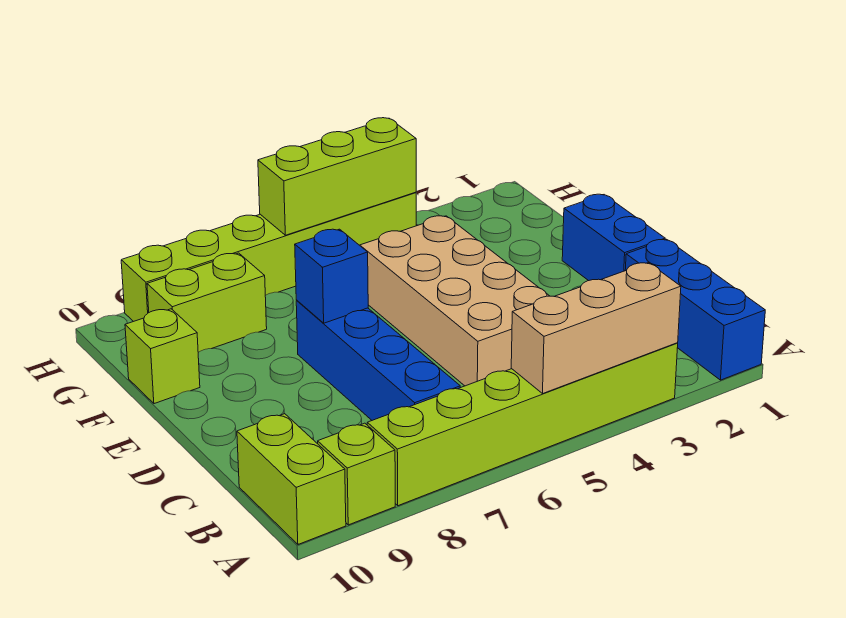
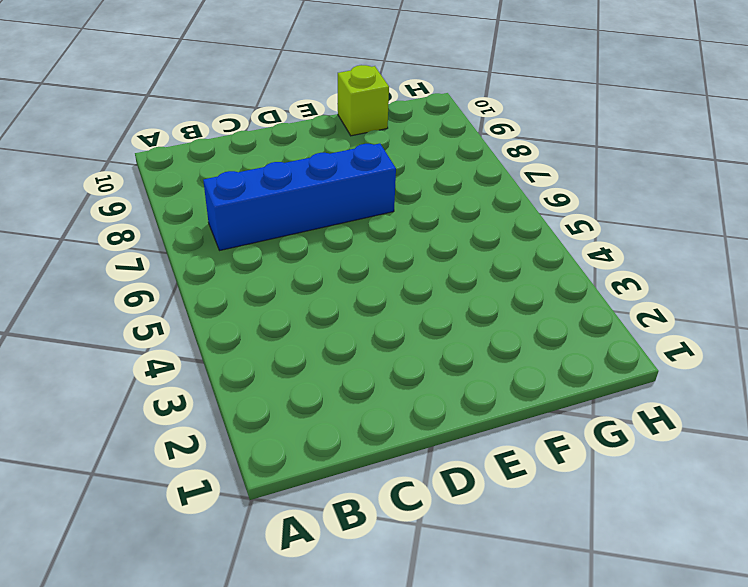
none -> blue 1x3 brick [625,239,765,380]
none -> lime 1x6 brick [367,343,678,506]
none -> lime 1x1 brick [318,423,395,525]

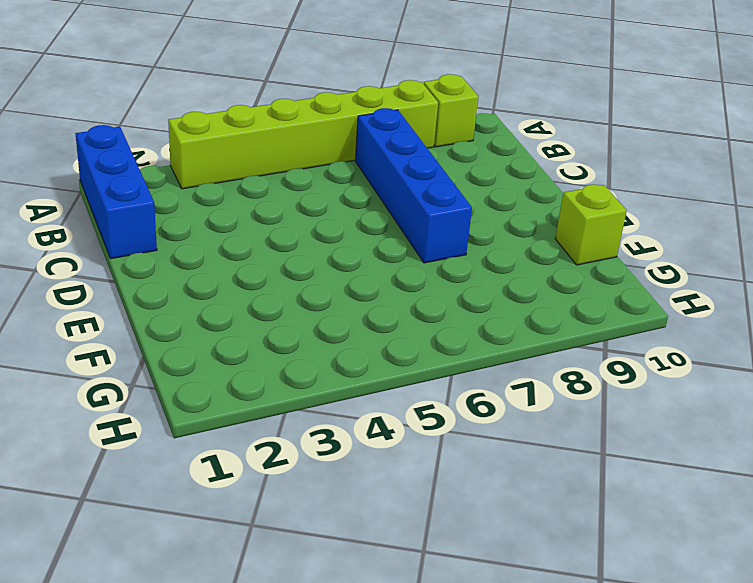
none -> lime 1x2 brick [237,414,346,544]
none -> tan 2x4 brick [360,216,549,386]
none -> blue 1x2 brick [562,194,665,281]

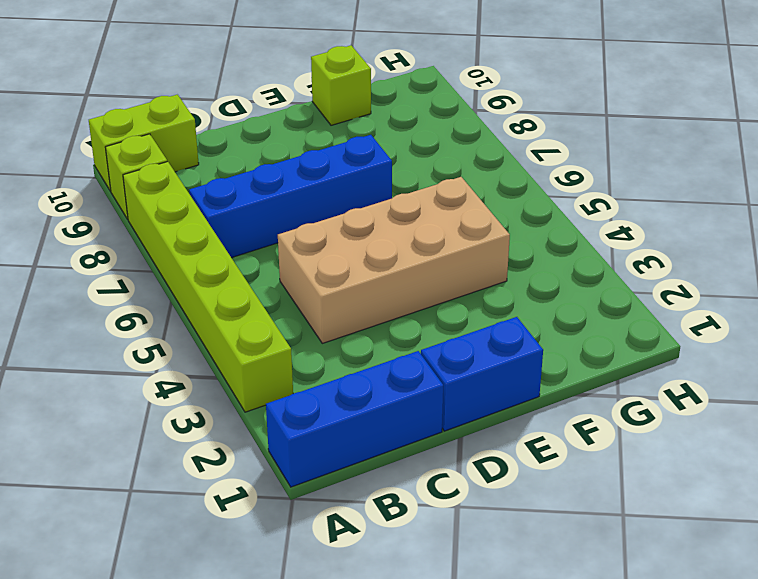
none -> lime 1x2 brick [147,253,267,353]
none -> lime 1x6 brick [121,192,416,322]
none -> tan 1x3 brick [511,263,681,393]

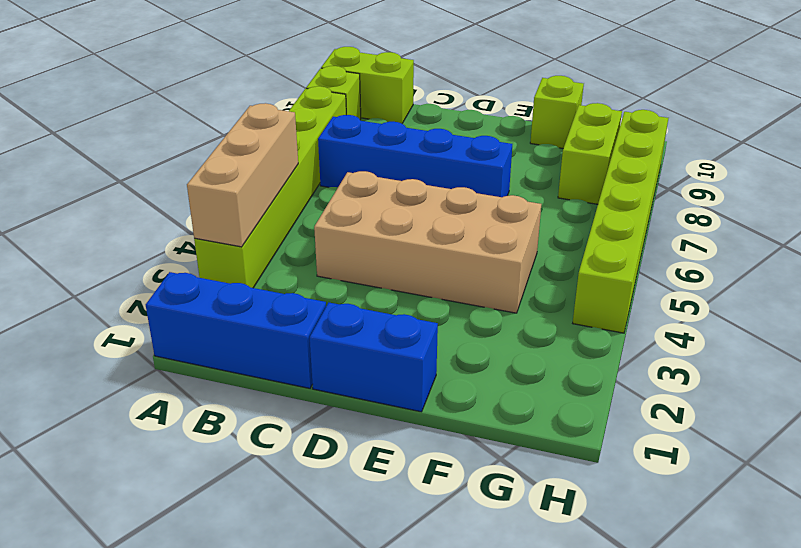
none -> blue 1x1 brick [295,229,368,323]
none -> lime 1x3 brick [258,118,416,235]

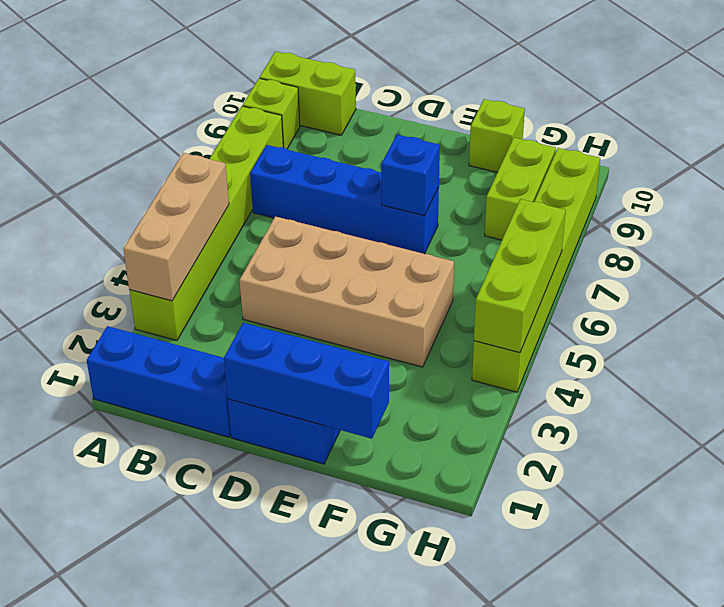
blue 1x3 brick [224,323,389,439] -> none

